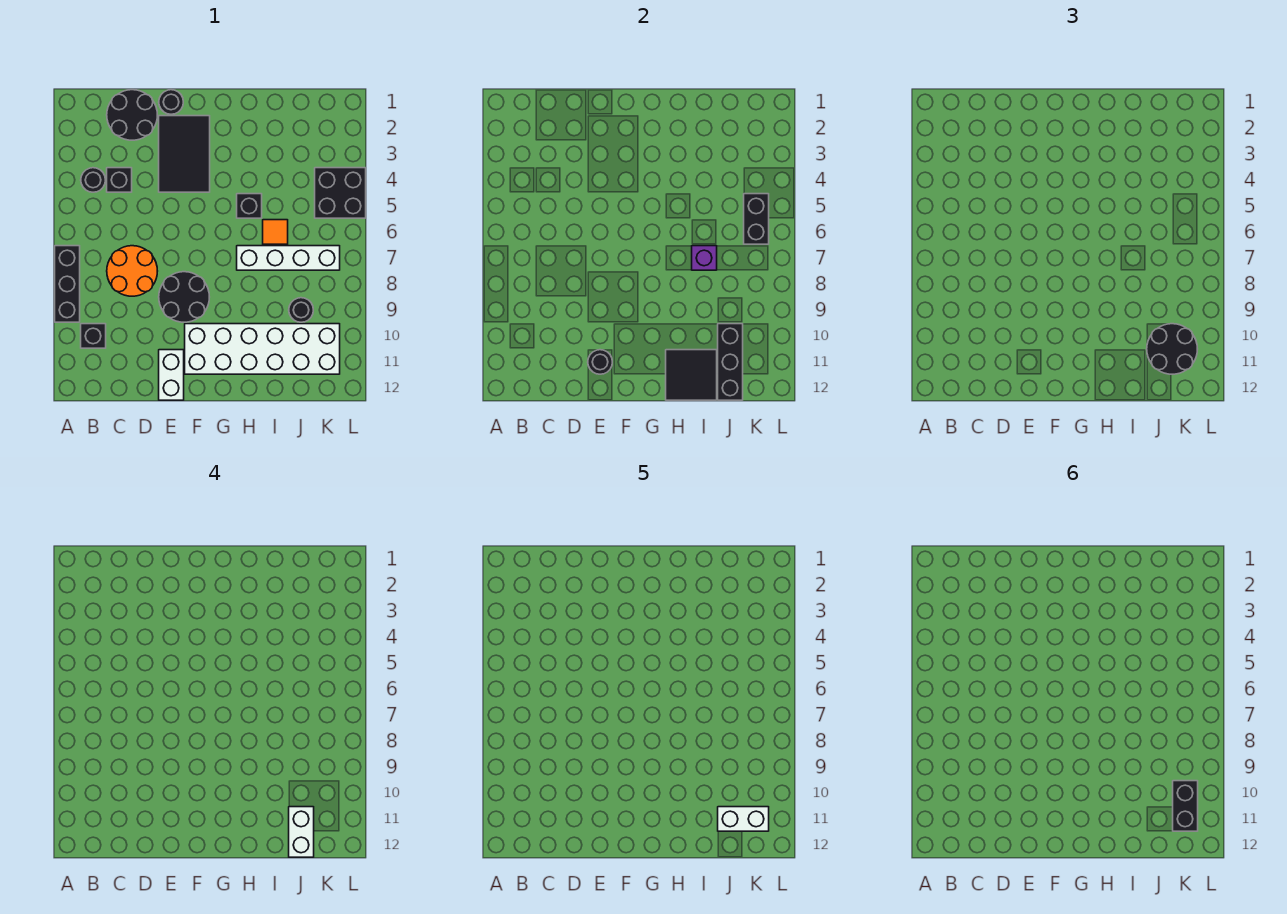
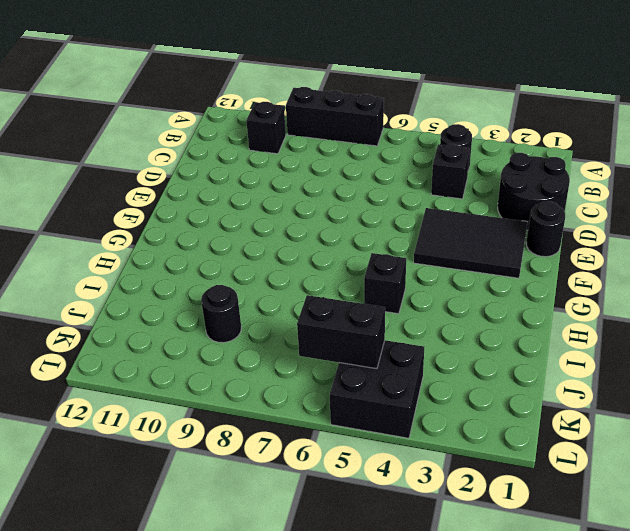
none -> orange 2x2 round brick [107,246,157,296]
none -> black 2x2 round brick [159,272,209,322]
none -> white 1x2 brick [159,350,184,400]

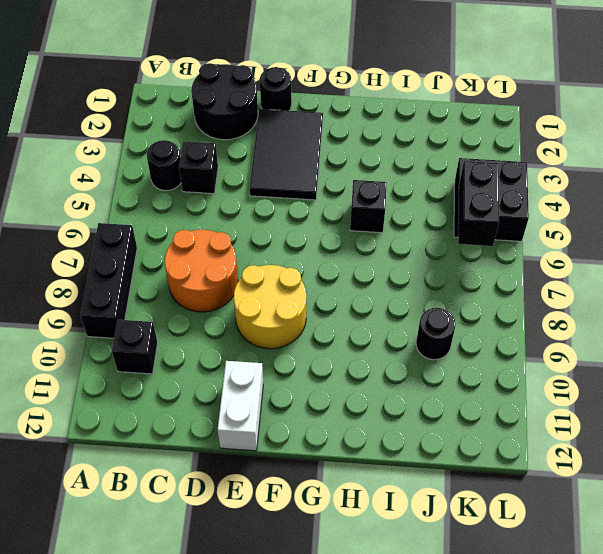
yellow 2x2 round brick [234,265,306,349] -> black 2x2 round brick [159,272,209,322]
none -> white 2x6 brick [185,324,340,374]
none -> white 1x4 brick [237,246,340,270]
none -> orange 1x1 tile [263,220,288,244]

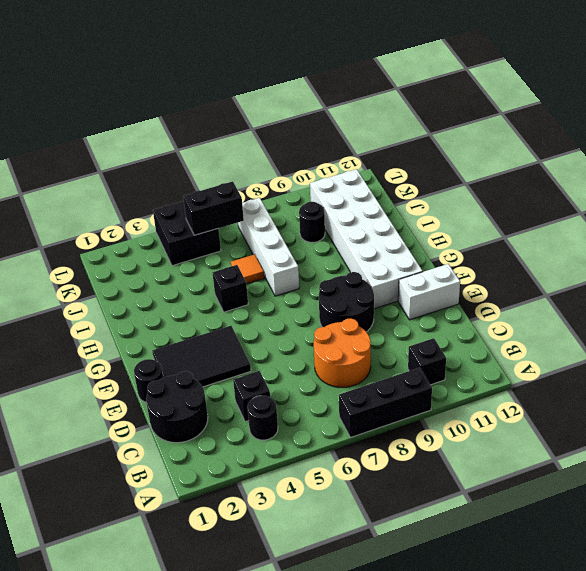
none -> black 1x1 round brick [588,350,612,374]
none -> black 2x2 tile [666,350,717,400]
none -> purple 1x1 brick [692,246,717,270]

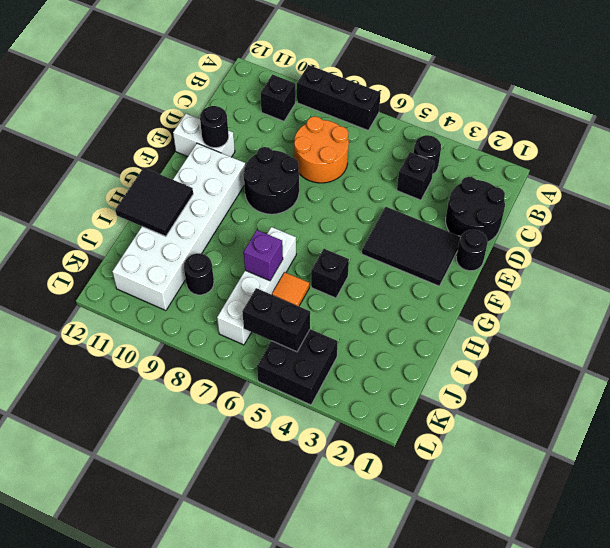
none -> black 1x3 brick [718,324,743,400]
none -> black 2x2 round brick [1147,324,1197,374]
none -> white 1x2 brick [289,807,314,857]

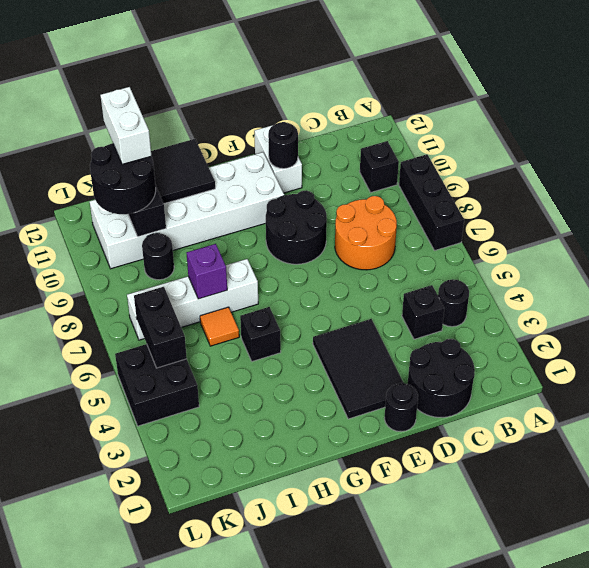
none -> white 1x2 brick [718,807,769,831]
none -> black 1x2 brick [1173,781,1198,831]

